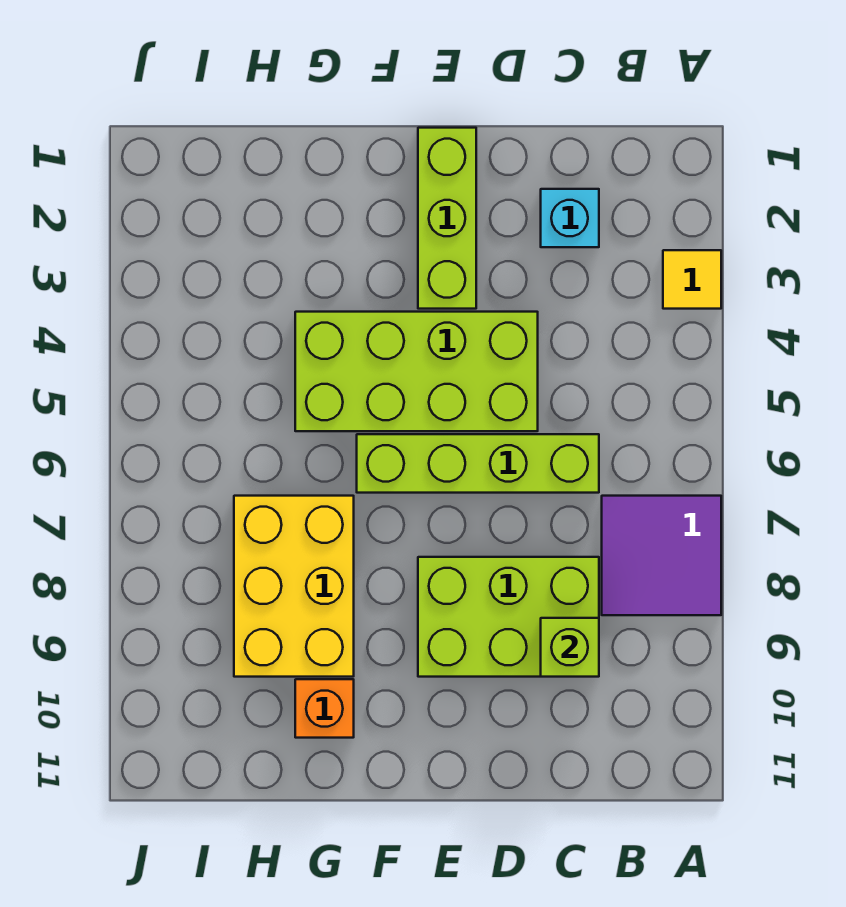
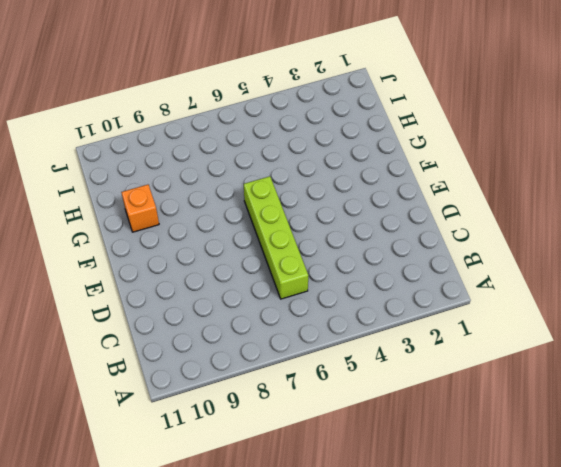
none -> yellow 1x1 tile [663,250,721,309]
none -> purple 2x2 tile [602,496,721,615]

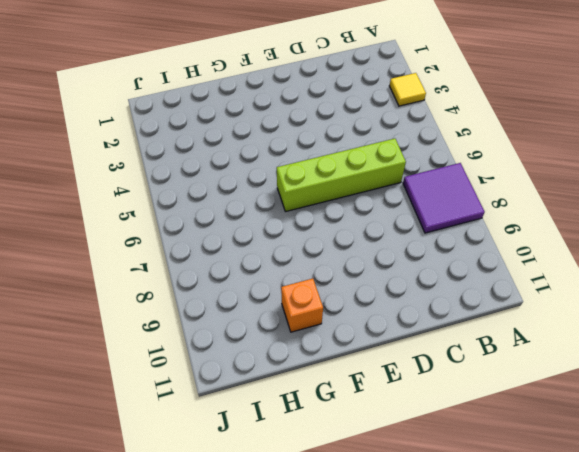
none -> cyan 1x1 brick [541,189,599,247]
none -> lime 2x3 brick [418,557,599,677]

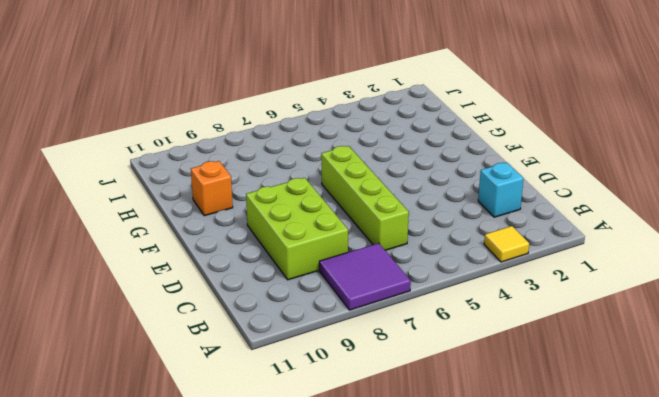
none -> lime 2x4 brick [295,312,538,431]
none -> lime 1x3 brick [418,128,476,309]

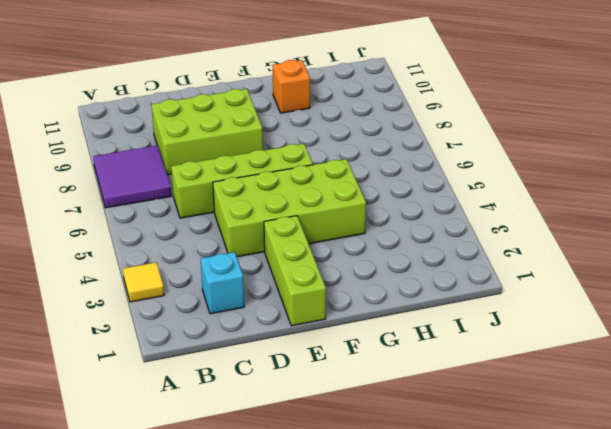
none -> yellow 2x3 brick [234,496,354,677]
none -> lime 1x1 brick [541,618,599,677]

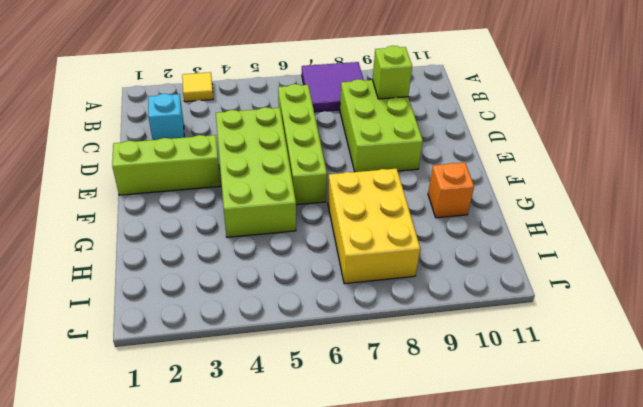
yellow 2x3 brick [328,169,420,284] -> yellow 2x3 brick turned to [234,496,354,677]

